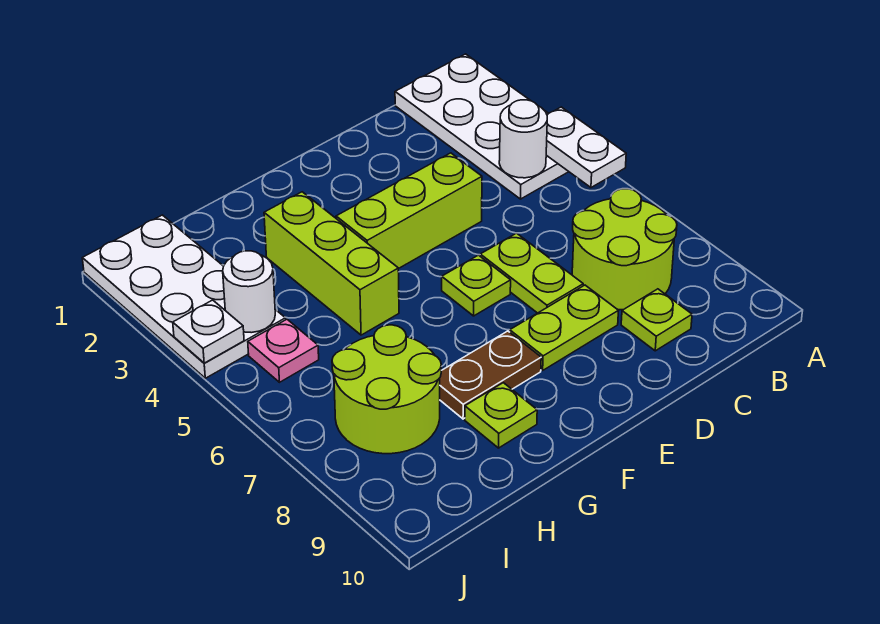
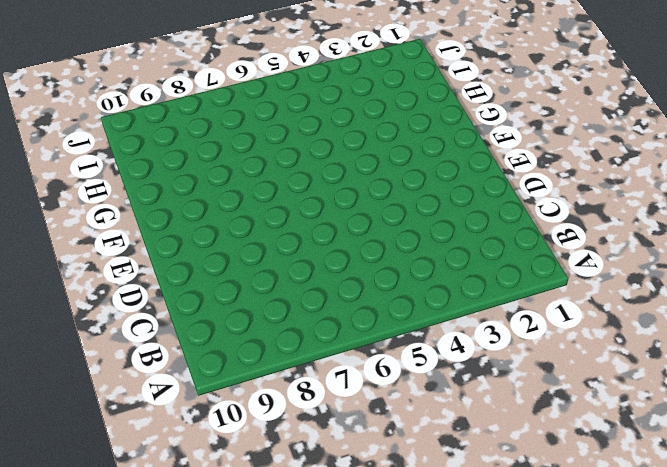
none -> white 2x4 plate [395,54,569,199]
none -> lime 2x2 round brick [572,189,677,310]
none -> lime 1x1 plate [621,289,692,351]

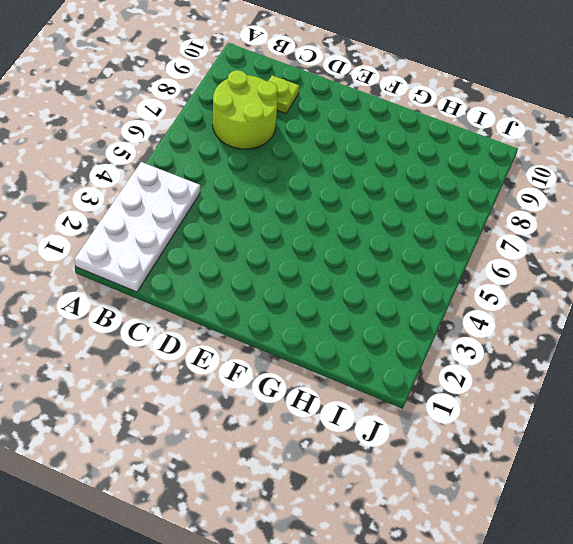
none -> lime 1x3 brick [336,153,482,269]
none -> lime 1x2 plate [480,233,583,313]
none -> lime 1x2 plate [510,285,618,370]

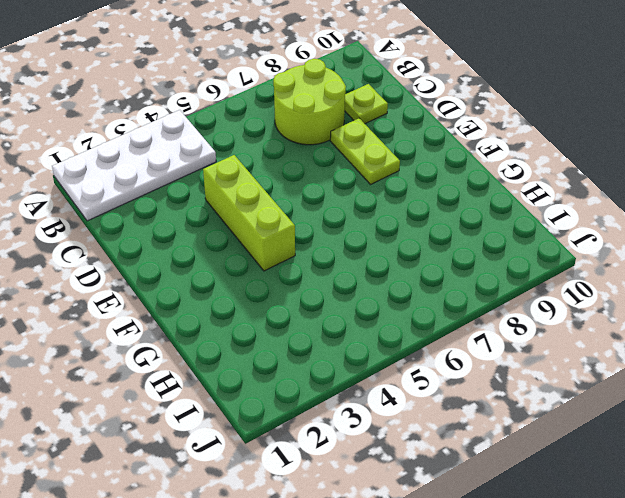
none -> lime 1x2 plate [480,233,583,313]
none -> lime 1x1 plate [442,255,511,316]
none -> brown 1x2 plate [440,331,541,419]

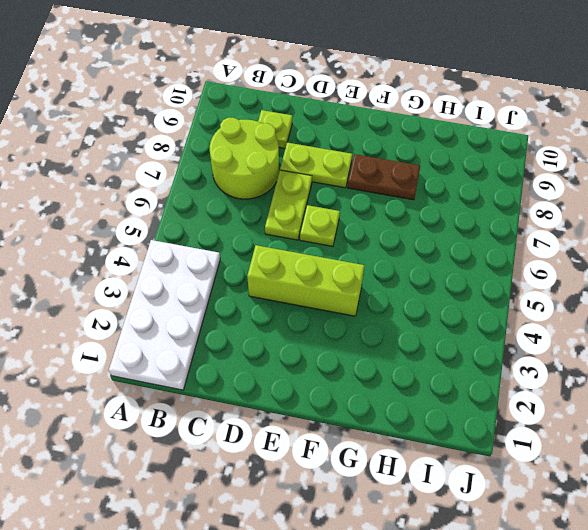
none -> lime 1x3 brick [264,192,399,335]
none -> lime 1x1 plate [465,383,537,448]
none -> lime 2x2 round brick [332,325,441,454]

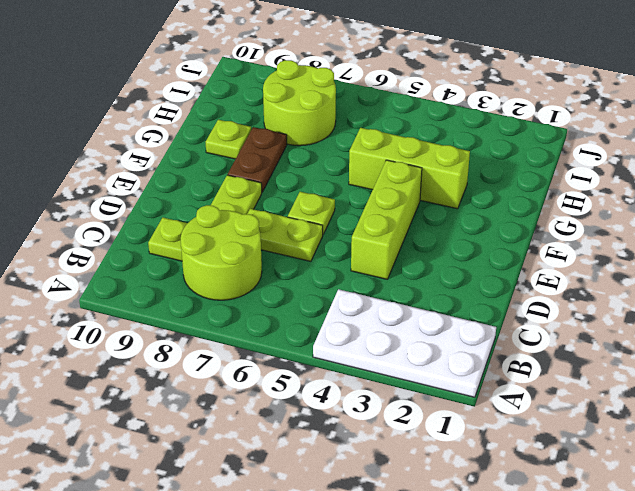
none -> white 2x4 plate [82,215,286,378]
none -> pink 1x1 plate [248,319,319,382]
none -> white 1x2 plate [546,107,626,187]

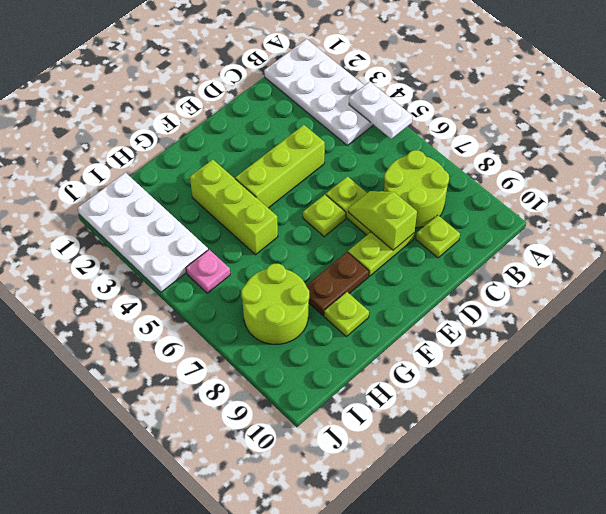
lime 1x2 slope [348,191,417,250] -> none
none -> white 1x1 round brick [499,100,547,178]
none -> white 1x1 round brick [223,251,275,333]
none -> white 1x1 plate [173,300,244,363]

